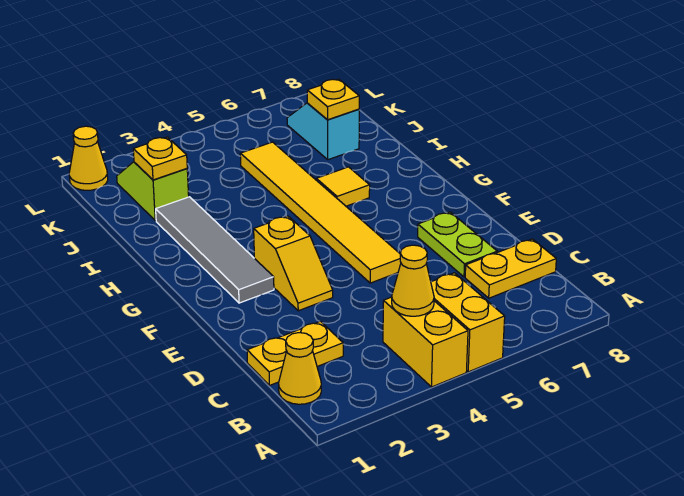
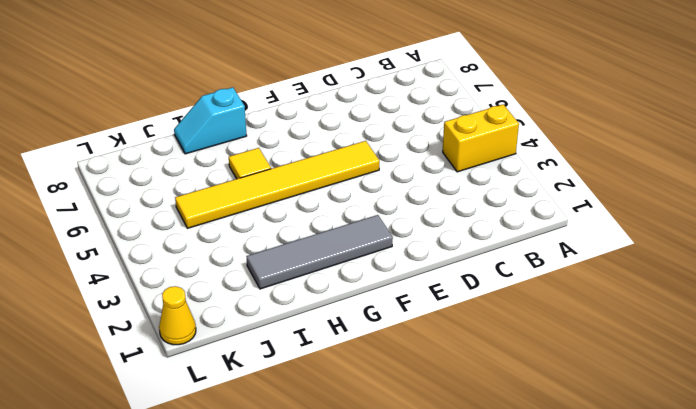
cyan 1x2 slope [174,87,246,154] -> cyan 1x2 slope moved to [287,103,359,160]
none -> yellow 1x2 brick [431,273,505,372]
none -> yellow 1x1 cone [279,333,321,404]
none -> yellow 1x2 plate [247,321,343,385]

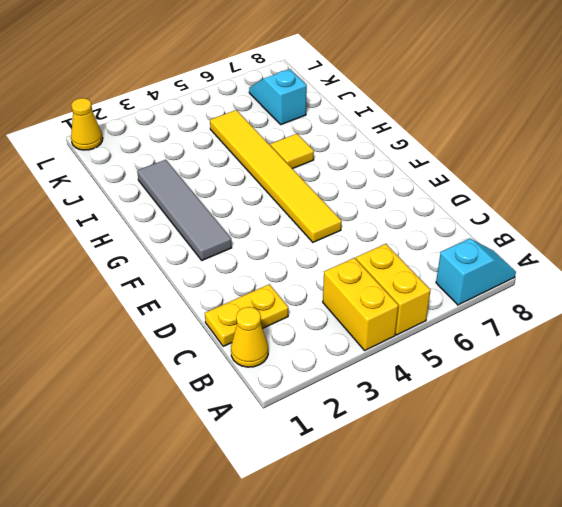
cyan 1x2 slope [436,238,516,305] -> none
none -> yellow 1x2 plate [465,239,556,298]
none -> lime 1x2 plate [418,212,497,277]
none -> yellow 1x2 slope [254,216,333,311]

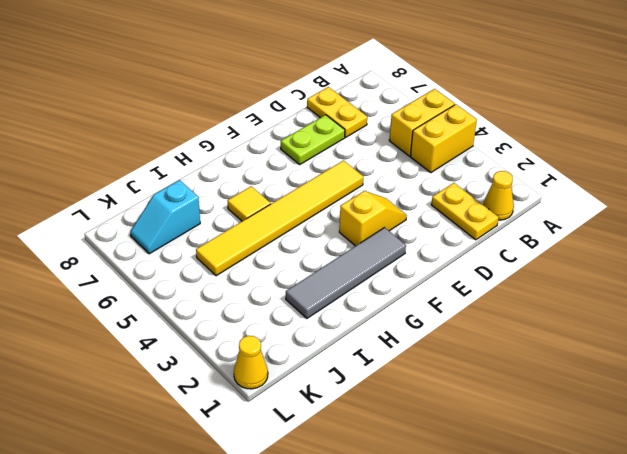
none -> lime 1x2 slope [117,162,189,221]
none -> yellow 1x1 cone [392,245,434,316]
none -> yellow 1x1 plate [133,137,187,180]

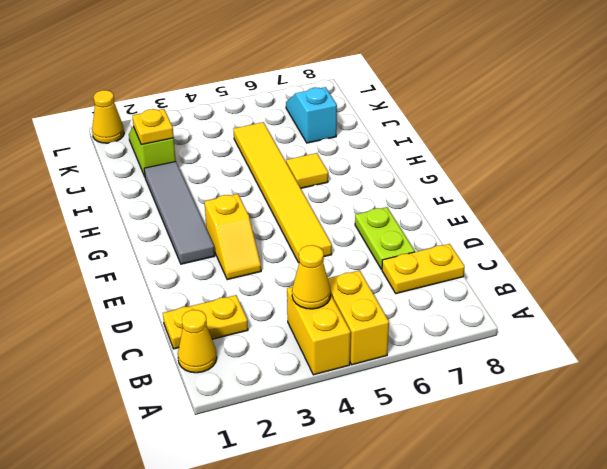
none -> yellow 1x1 plate [307,79,359,120]

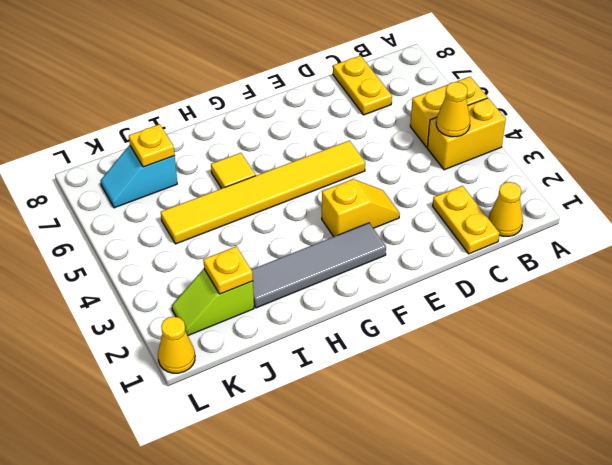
none -> lime 1x2 plate [418,212,497,277]

